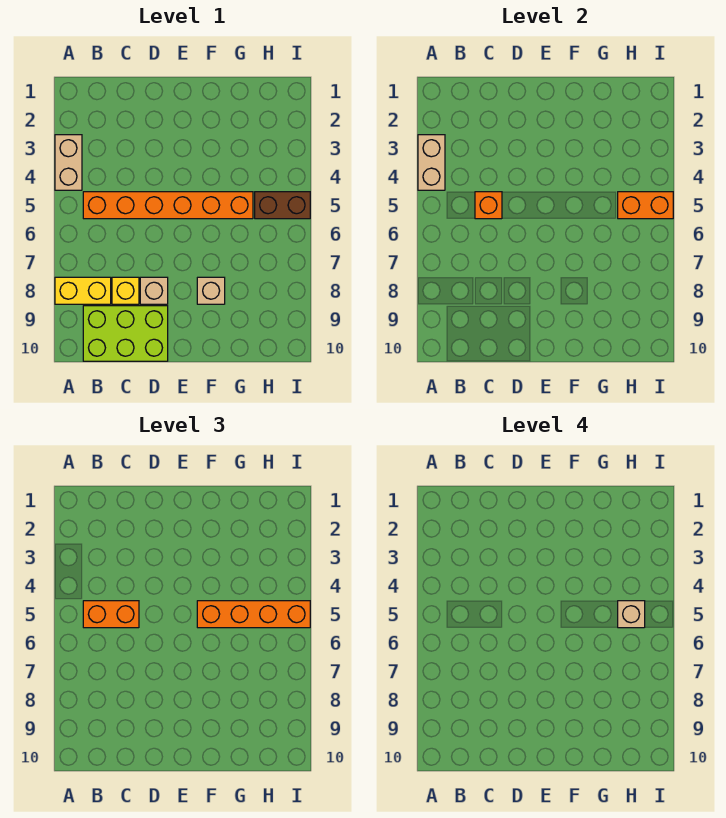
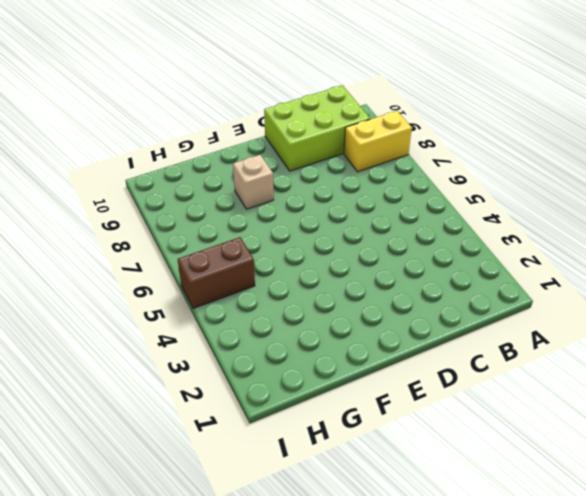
none -> tan 1x2 brick [55,135,82,190]
none -> orange 1x6 brick [83,192,253,219]
none -> yellow 1x1 brick [112,277,139,304]

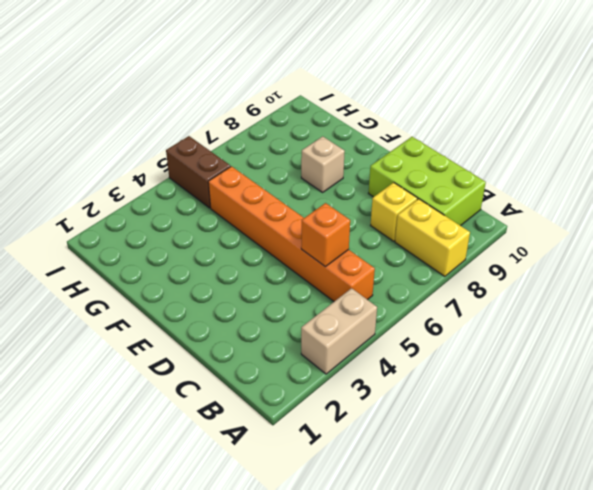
none -> tan 1x1 brick [140,277,168,304]
none -> tan 1x2 brick [418,135,445,190]
none -> orange 1x2 brick [618,192,673,219]

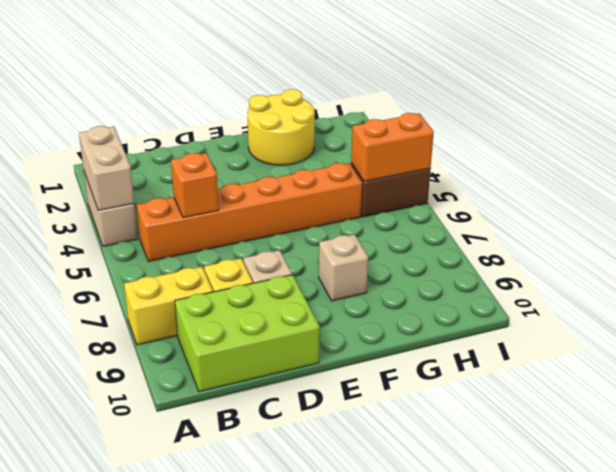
yellow 2x2 round brick [247,89,315,165] -> none
none -> orange 1x2 brick [83,601,139,628]
none -> orange 1x4 brick [197,601,310,628]
none -> tan 1x1 brick [618,601,645,628]

